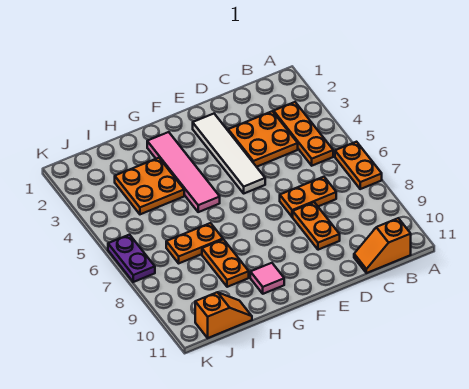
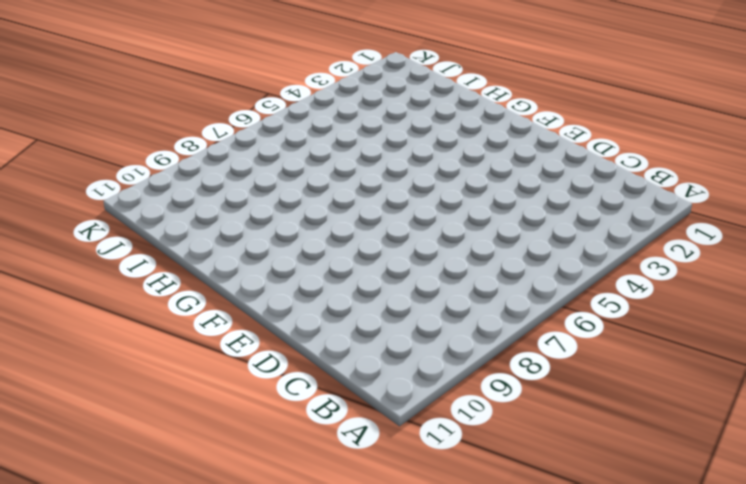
none -> orange 1x2 plate [335,142,382,189]
none -> orange 1x3 plate [274,102,333,166]
none -> orange 1x2 slope [354,218,411,273]

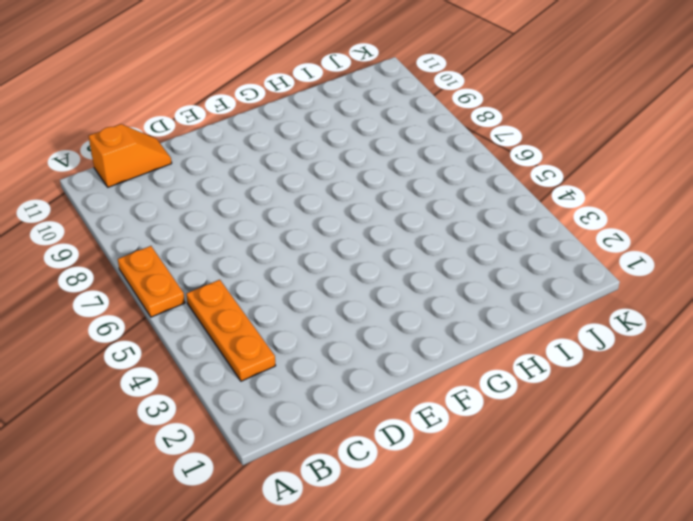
none -> orange 2x2 plate [228,111,298,167]
none -> orange 1x2 plate [280,177,336,217]
none -> orange 1x2 plate [293,202,340,250]

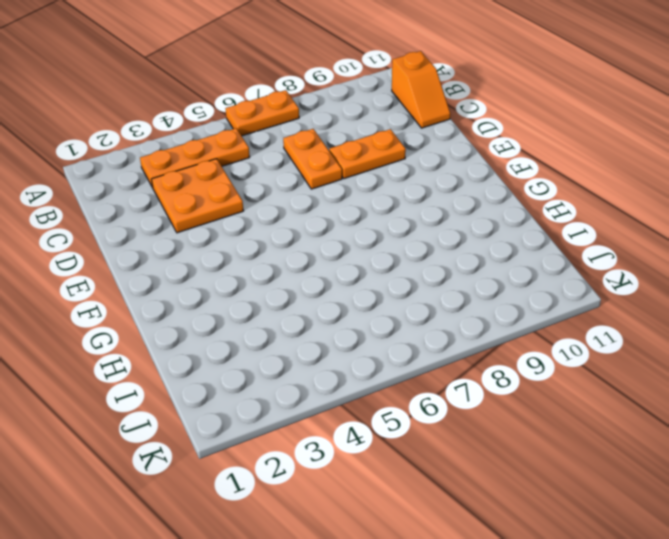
none -> white 1x4 tile [193,114,265,193]
none -> pink 1x4 tile [147,132,220,212]
none -> pink 1x1 tile [250,263,284,294]

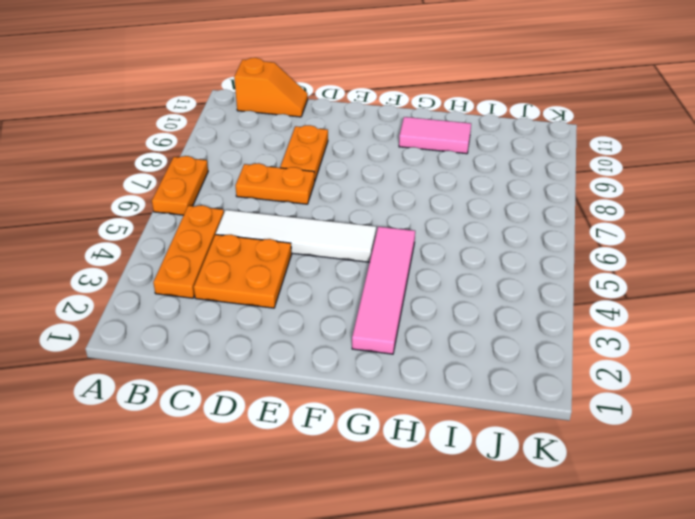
white 1x4 tile [216,210,376,262] -> white 1x4 tile turned to [193,114,265,193]
pink 1x2 tile [399,117,471,154] -> pink 1x1 tile [250,263,284,294]
none -> orange 2x2 plate [115,158,184,214]
none -> orange 1x2 plate [166,223,223,263]
none -> orange 1x2 plate [202,239,249,287]

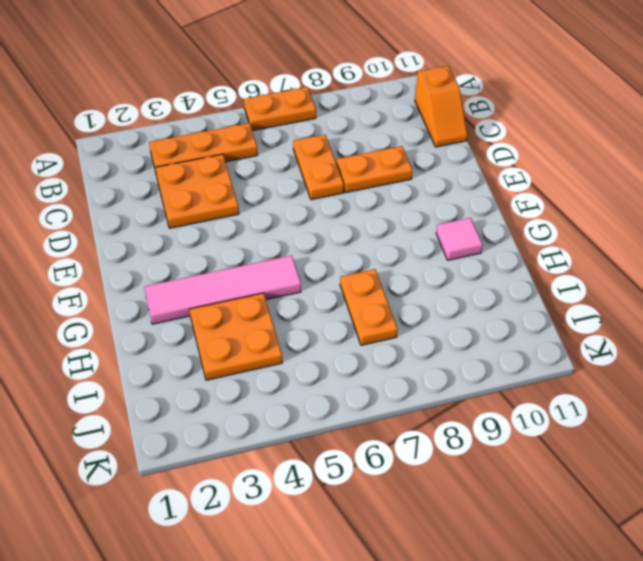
none -> white 1x4 tile [193,114,265,193]
none -> orange 1x2 plate [202,239,249,287]
none -> orange 1x2 slope [195,292,252,338]

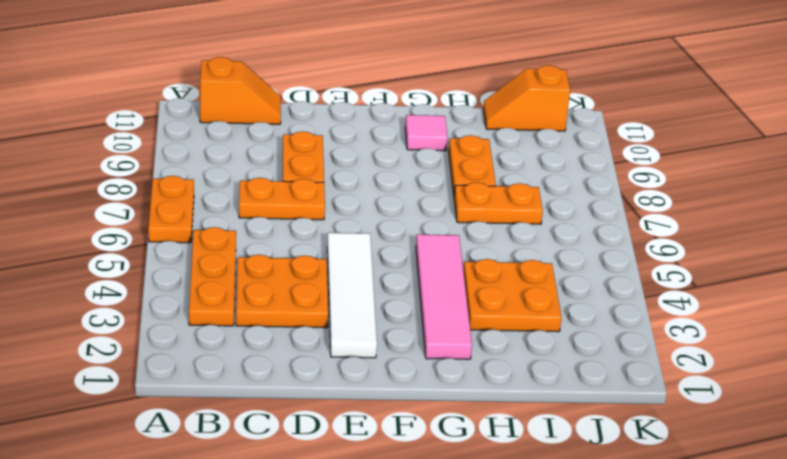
none -> purple 1x2 plate [108,235,155,282]

